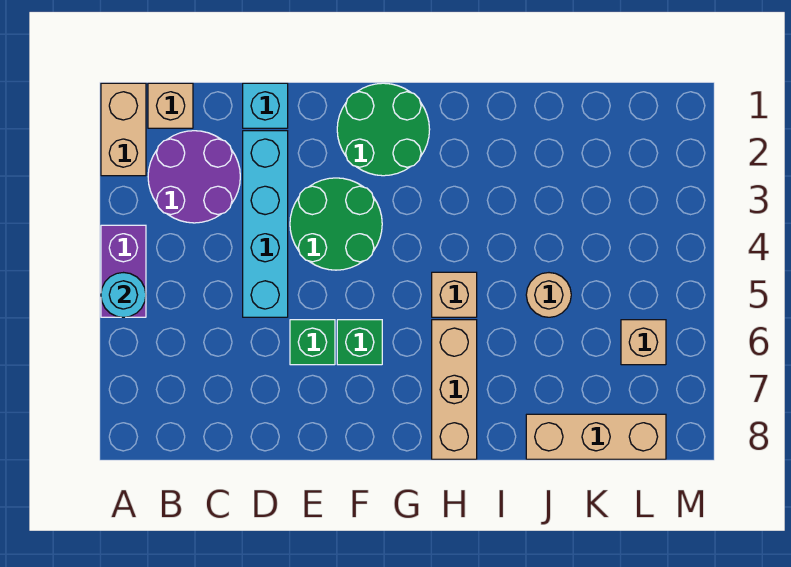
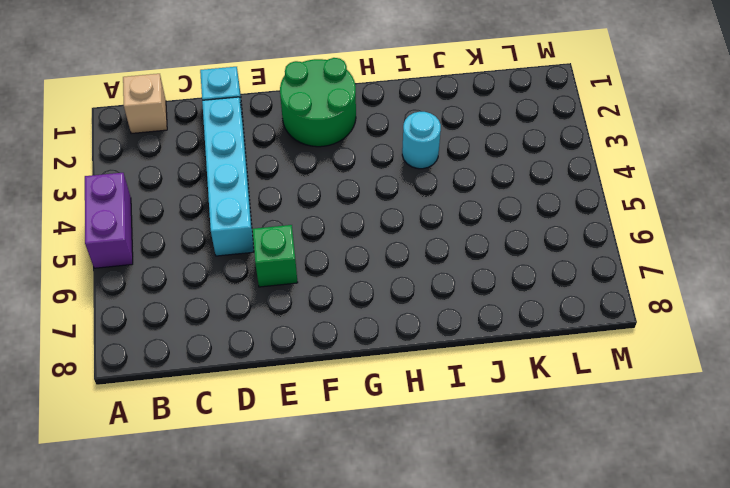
cyan 1x1 round brick [402,112,441,169] -> cyan 1x1 round brick moved to [101,273,146,317]
none -> tan 1x2 brick [101,83,146,176]
none -> purple 2x2 round brick [148,131,240,223]
none -> green 2x2 round brick [290,178,382,270]

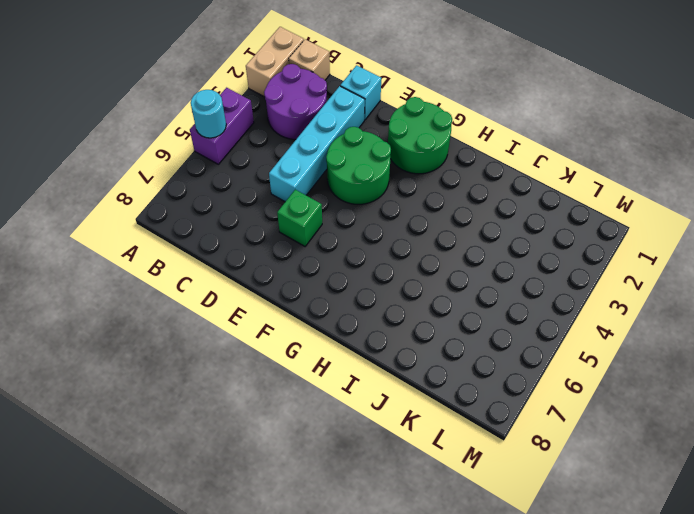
none -> green 1x1 brick [337,320,382,365]
none -> tan 1x1 brick [432,272,477,317]
none -> tan 1x3 brick [432,320,477,459]

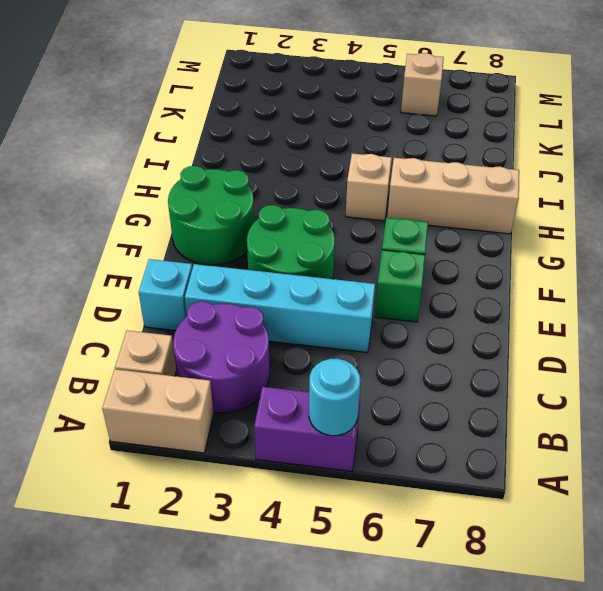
none -> tan 1x1 round brick [526,273,571,317]
none -> tan 1x3 brick [526,414,666,459]

